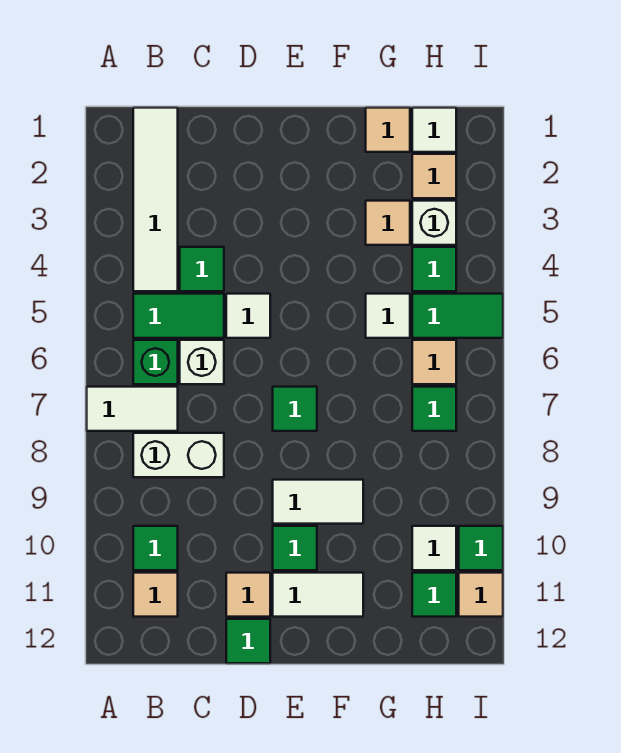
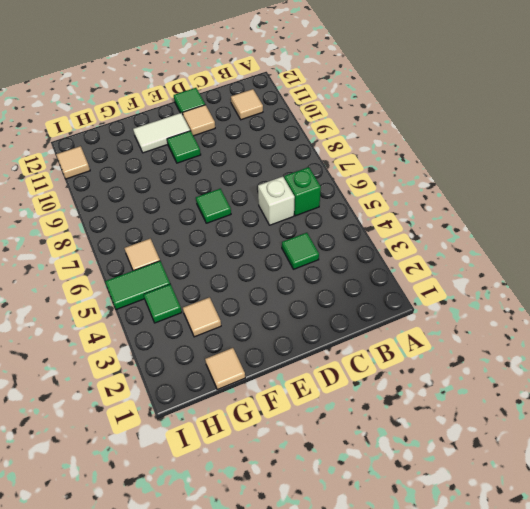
none -> white 1x2 tile [87,387,178,431]
none -> white 1x4 tile [133,108,178,291]
none -> green 1x2 tile [133,294,224,338]
none -> white 1x2 brick [133,433,224,477]

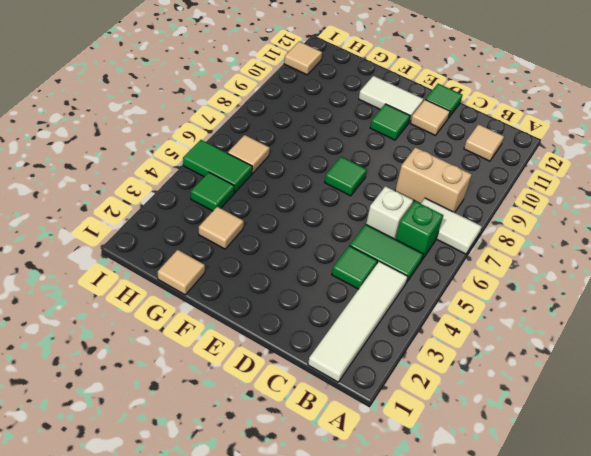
tan 1x2 brick [395,147,472,213] -> white 1x2 brick [133,433,224,477]
none -> green 1x1 tile [133,526,178,570]
none -> white 1x1 tile [226,294,270,338]
none -> white 1x2 tile [273,480,363,524]
none -> white 1x1 tile [366,294,410,338]

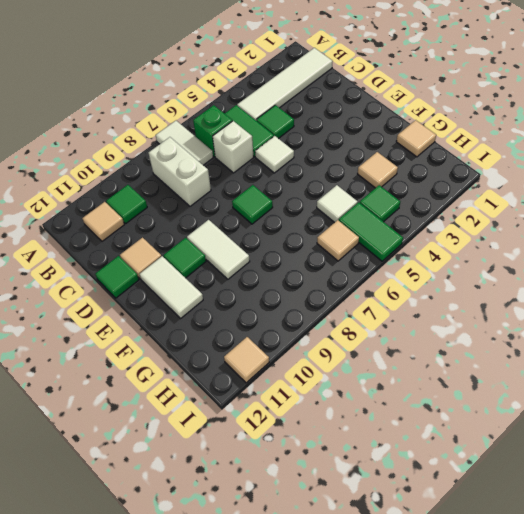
none -> white 1x1 tile [412,108,456,152]
none -> tan 1x1 tile [412,154,456,198]
none -> white 1x1 brick [412,201,456,245]
none -> green 1x1 tile [412,387,456,431]

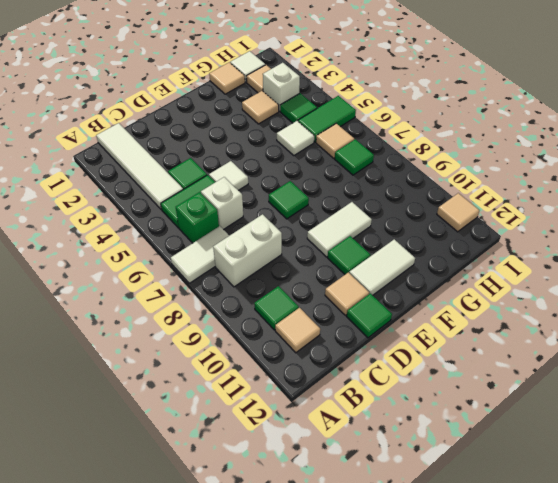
none -> white 1x1 tile [412,526,456,570]
none -> green 1x1 tile [412,573,456,617]
none -> green 1x1 tile [459,526,503,570]

